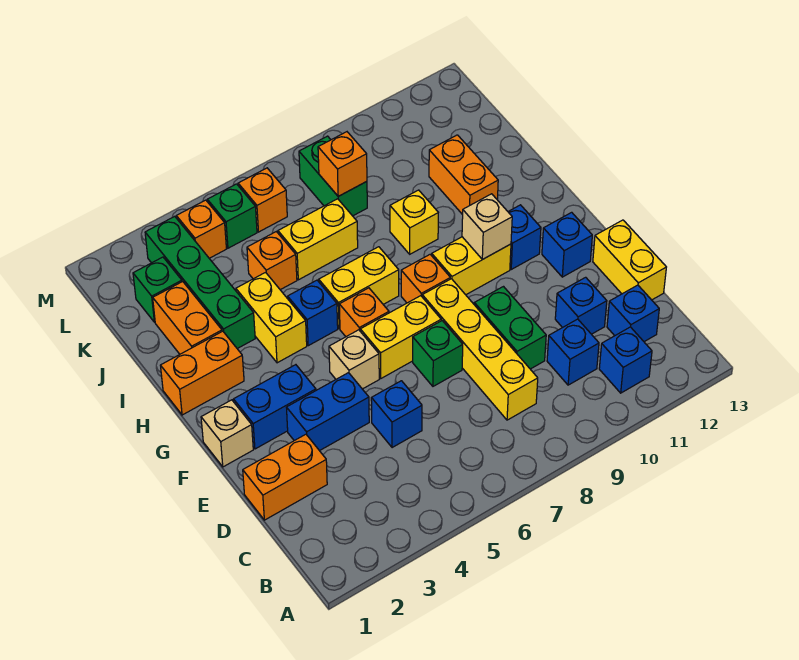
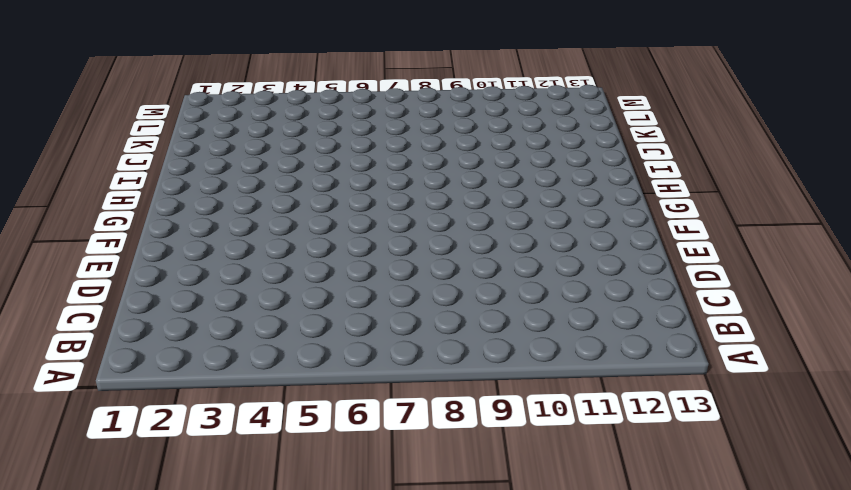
none -> blue 1x1 brick [599,327,652,393]
none -> yellow 1x4 brick [422,279,538,420]
none -> blue 1x1 brick [547,319,599,385]
none -> blue 1x1 brick [607,285,659,342]

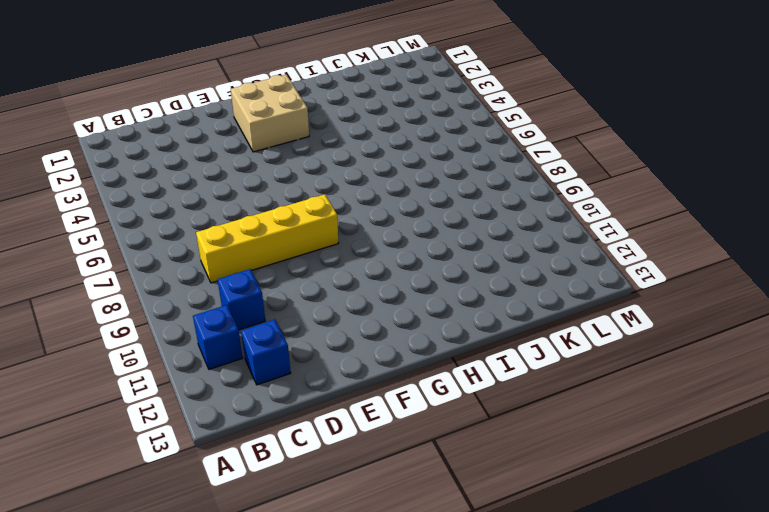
tan 2x2 brick [231,75,309,152] -> blue 1x2 brick [233,365,316,449]
none -> orange 1x2 brick [243,434,327,520]
none -> blue 1x1 brick [371,381,422,448]
none -> green 1x2 brick [474,287,546,369]
none -> blue 1x1 brick [555,277,607,334]

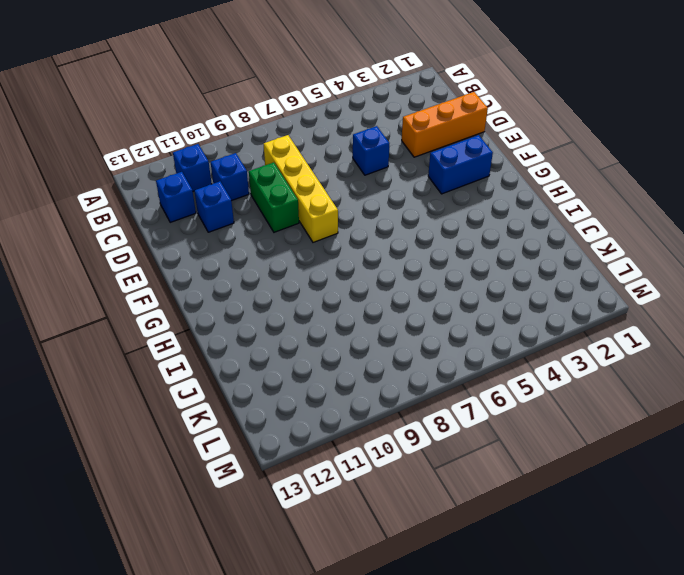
orange 1x3 brick [402,92,488,157] -> orange 1x2 brick [243,434,327,520]
none -> yellow 1x2 brick [593,220,666,300]
none -> blue 1x2 brick [286,373,369,451]
none -> green 1x1 brick [413,321,463,386]
none -> tan 1x1 brick [201,400,253,467]

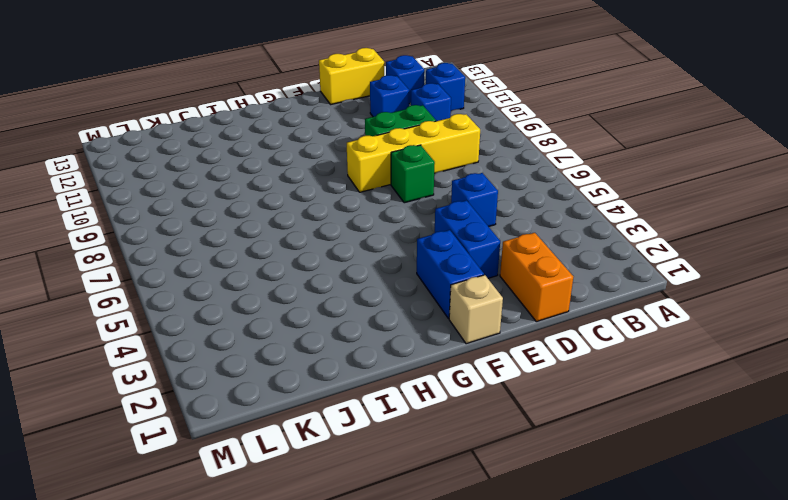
none -> tan 1x1 brick [329,330,379,389]
none -> yellow 1x2 brick [360,296,441,378]
none -> blue 1x1 brick [542,212,592,277]
none -> orange 1x1 brick [339,288,389,337]

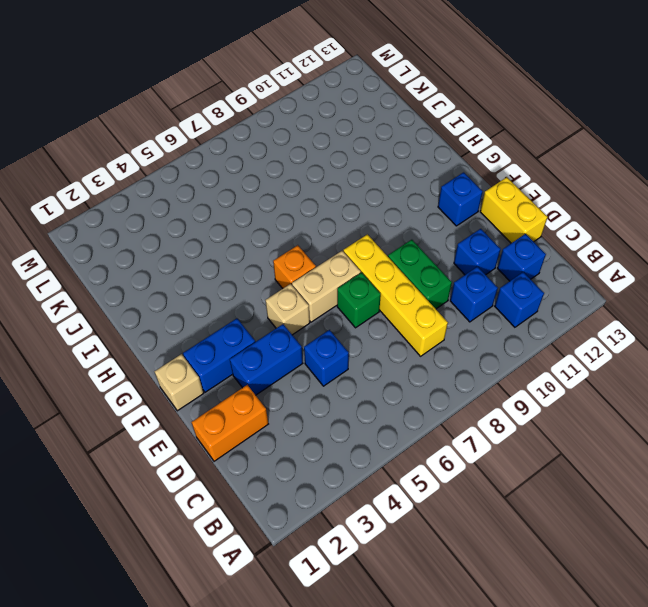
tan 1x2 brick [292,251,361,322] -> yellow 1x2 brick [360,296,441,378]
none -> orange 1x1 brick [401,254,450,303]
none -> yellow 1x2 brick [432,237,511,295]
none -> blue 1x1 brick [508,205,541,269]
none -> orange 1x2 brick [160,331,244,415]

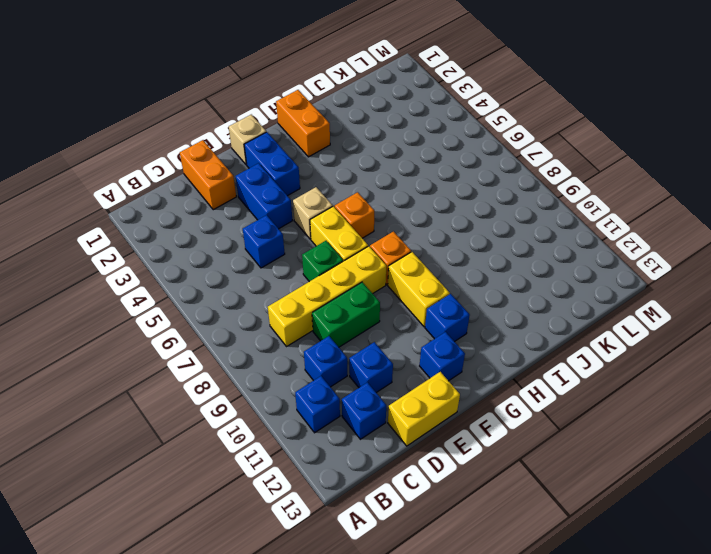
none -> yellow 1x2 brick [236,272,307,363]
none -> blue 1x1 brick [288,280,338,346]
none -> yellow 1x2 brick [319,247,399,329]
none -> orange 1x2 brick [153,282,222,354]

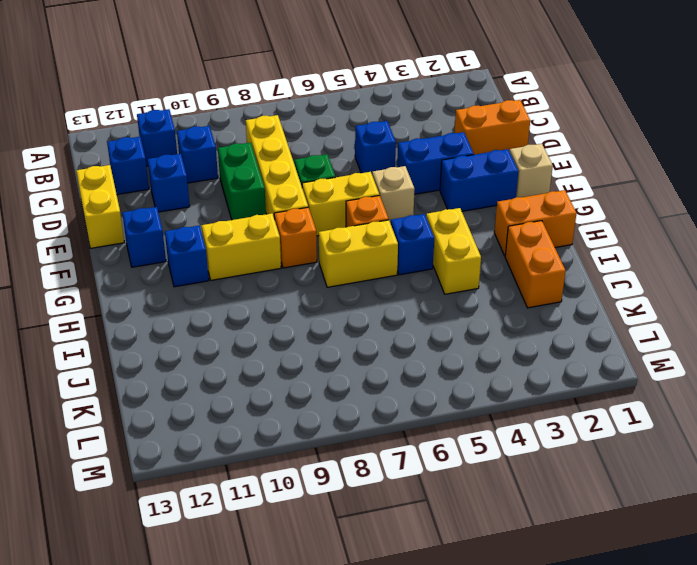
none -> green 1x4 brick [145,216,255,349]
none -> yellow 1x1 brick [390,190,438,254]
none -> orange 1x2 brick [429,135,498,215]
none -> orange 1x1 brick [247,232,297,290]

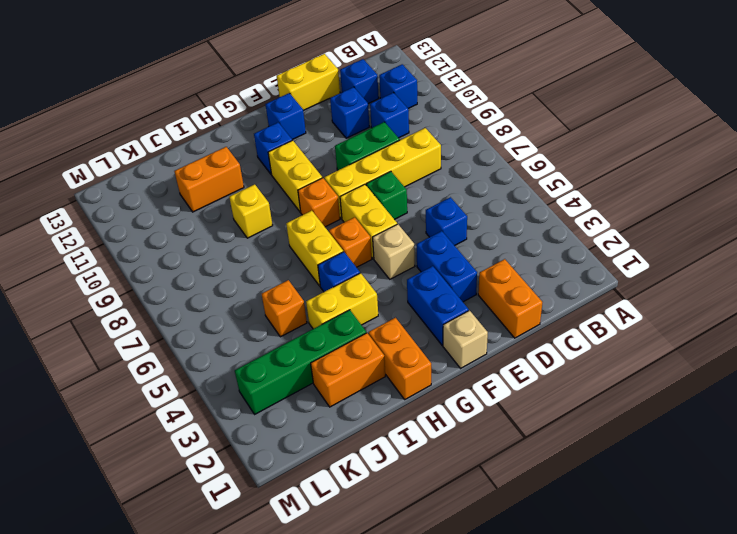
none -> yellow 1x2 brick [278,199,358,280]
none -> green 1x1 brick [133,257,182,322]
none -> green 1x2 brick [299,136,367,216]
none -> orange 1x1 brick [176,200,226,258]

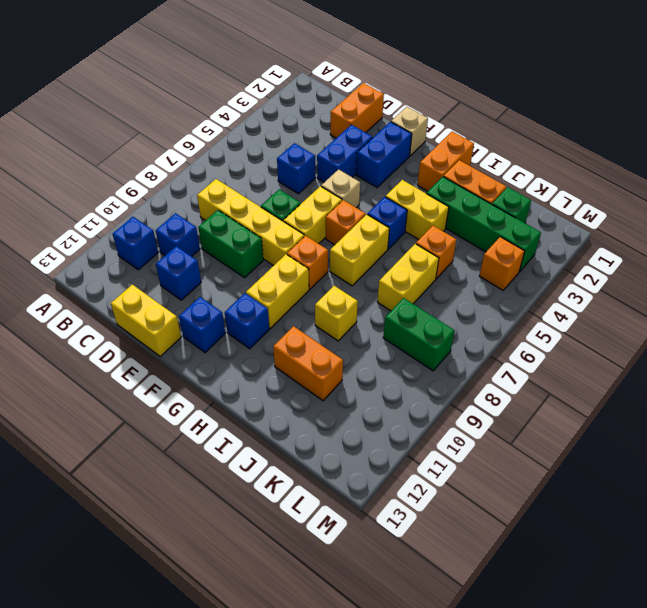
none -> blue 1x1 brick [607,285,659,342]
none -> green 1x1 brick [207,184,257,248]
none -> orange 1x1 brick [238,168,287,232]
none -> tan 1x1 brick [462,194,512,260]

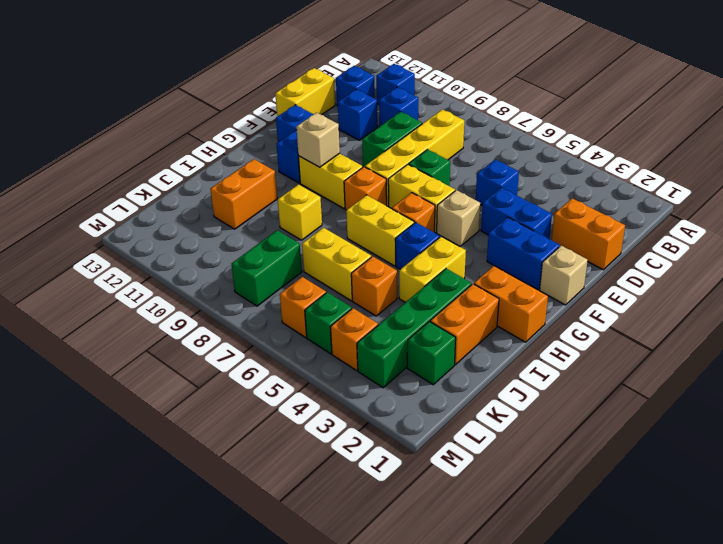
none -> orange 1x1 brick [318,132,367,196]

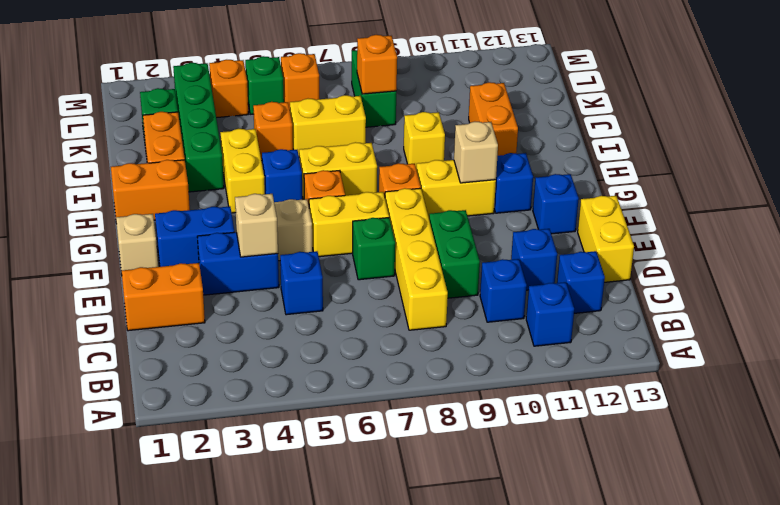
tan 1x1 brick [235,194,278,257] -> none

